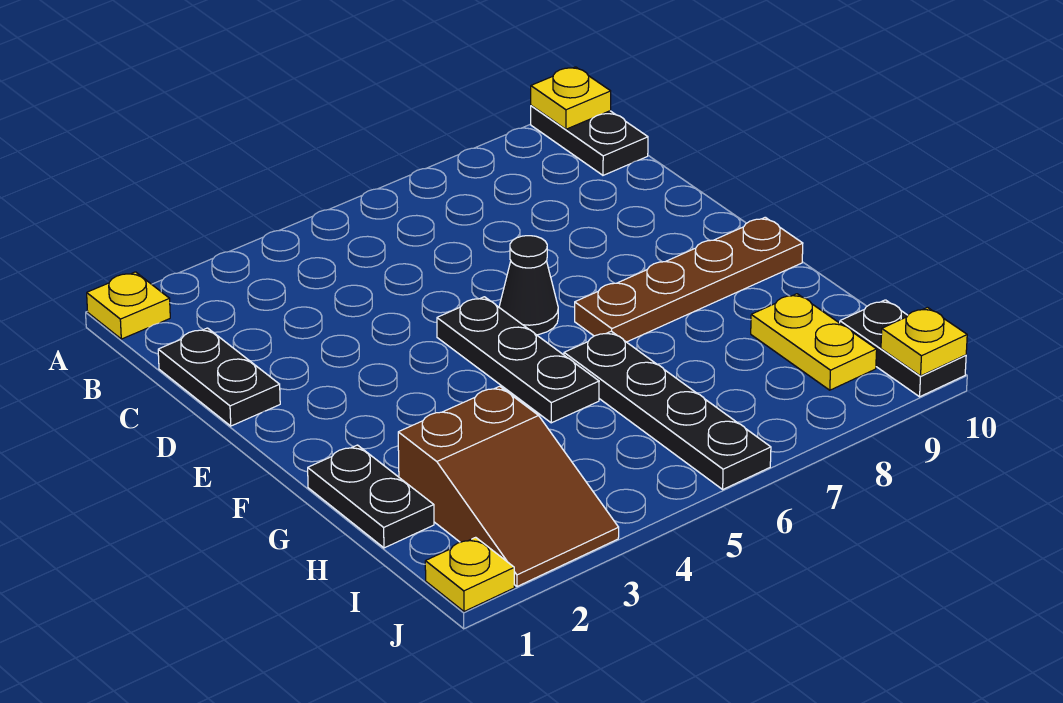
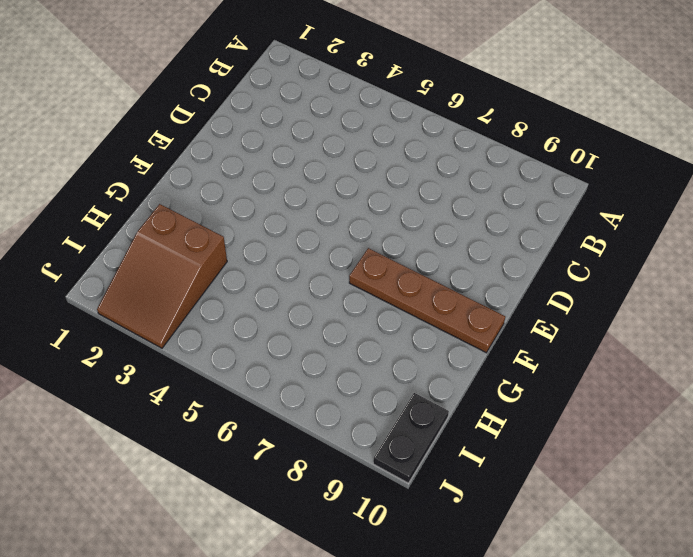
none -> yellow 1x1 plate [87,272,170,339]
none -> black 1x2 plate [531,106,648,175]
none -> black 1x2 plate [158,328,280,426]

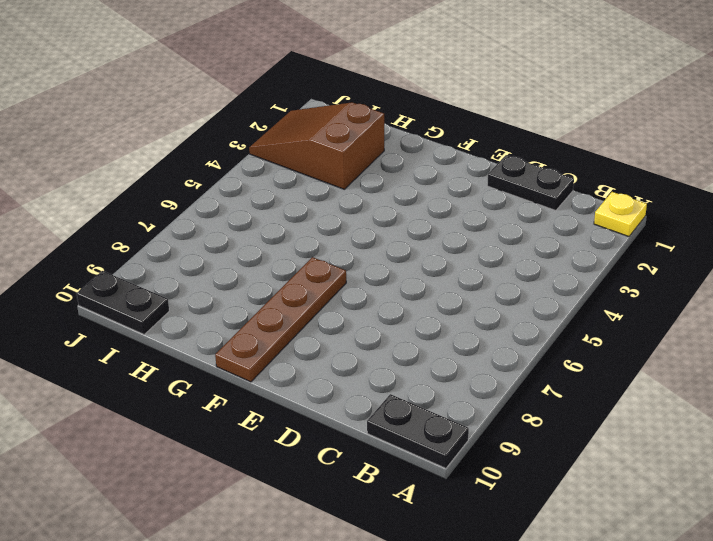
none -> black 1x3 plate [437,297,599,423]
none -> black 1x1 cone [499,236,558,335]
none -> black 1x2 plate [308,445,434,548]

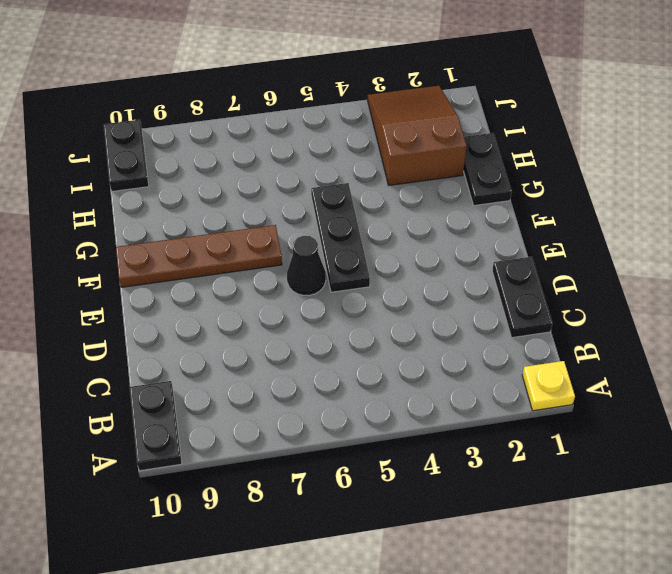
none -> black 1x4 plate [564,331,771,489]
none -> yellow 1x2 plate [751,294,877,390]
none -> yellow 1x1 plate [425,537,514,611]

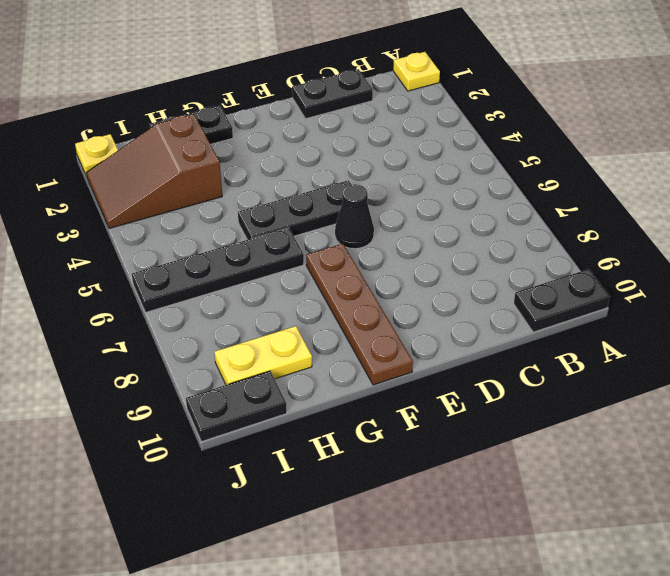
none -> yellow 1x1 plate [531,67,611,129]
none -> yellow 1x1 plate [881,307,967,376]

